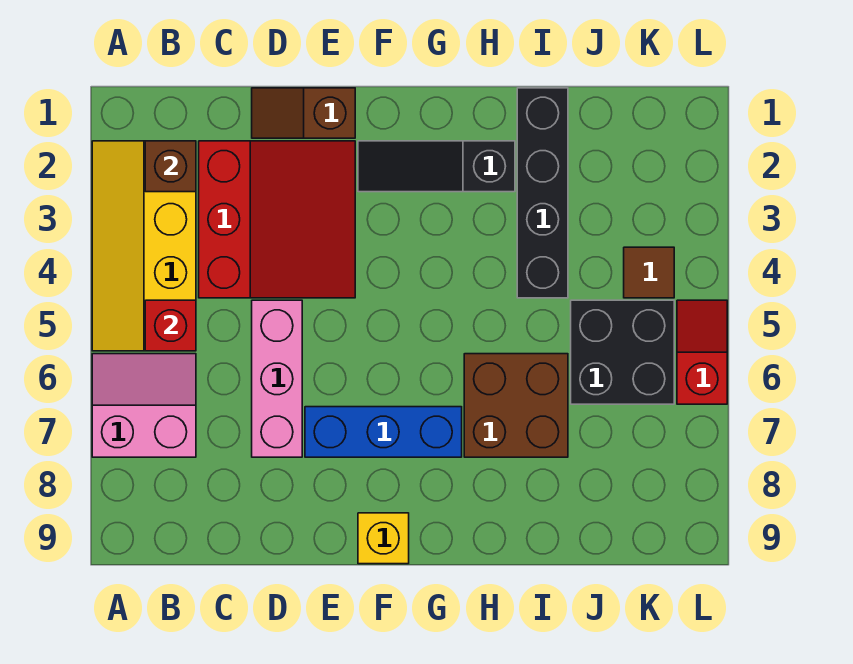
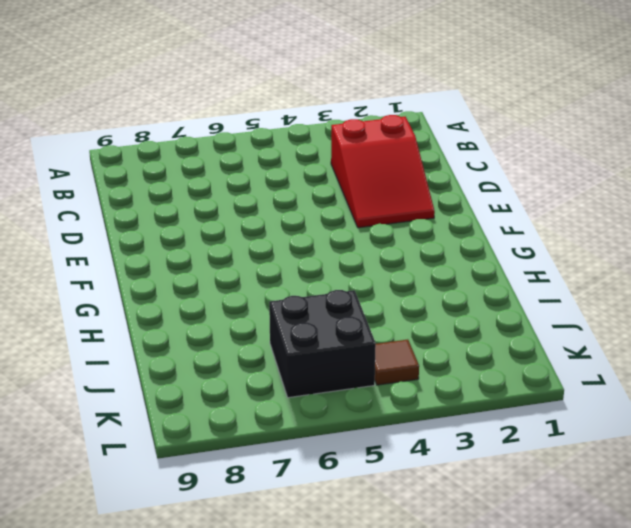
red 2x3 slope [331,115,435,228] -> red 3x3 slope [199,141,355,298]
none -> yellow 2x4 slope [92,141,196,351]
none -> pink 2x2 slope [92,354,196,457]
none -> brown 1x2 slope [252,88,355,138]

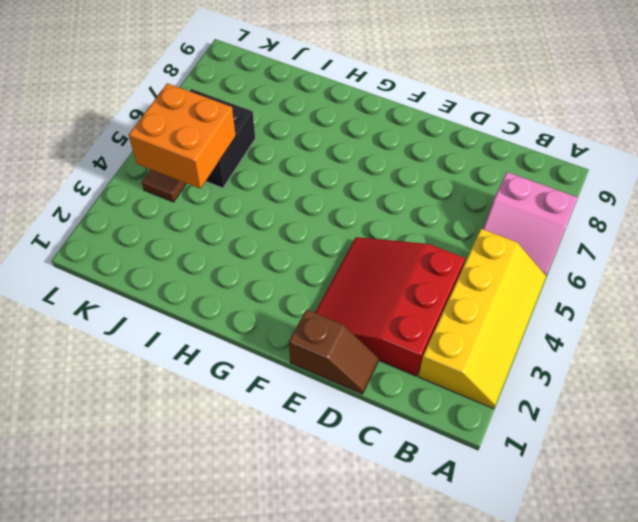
orange 2x2 brick [129,83,236,189] -> none
none -> pink 1x3 brick [252,300,302,457]
none -> blue 1x3 brick [305,407,462,457]
none -> black 1x3 slope [358,141,515,192]

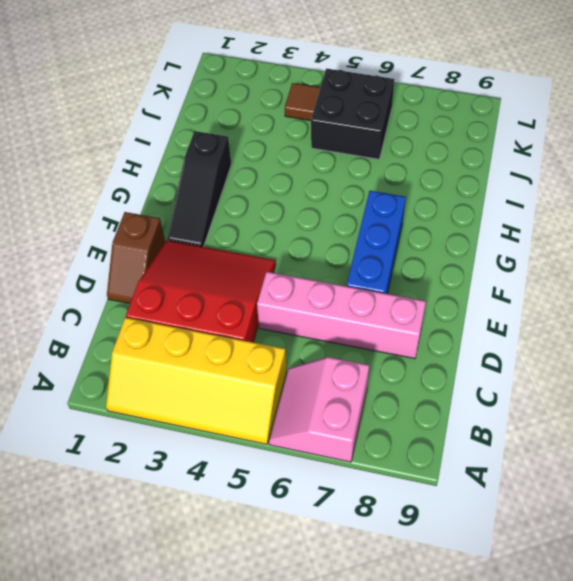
pink 1x4 brick [257,272,426,359] -> pink 1x3 brick [252,300,302,457]
none -> yellow 1x1 brick [358,513,409,564]
none -> brown 2x2 brick [464,354,568,457]
none -> black 1x4 brick [517,88,568,298]

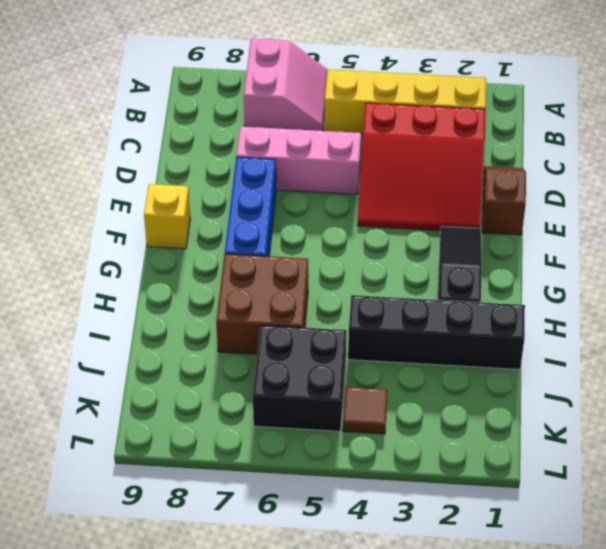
none -> red 1x2 slope [677,300,727,404]
none -> brown 1x1 brick [145,141,196,192]
none -> red 1x1 brick [145,300,196,351]

